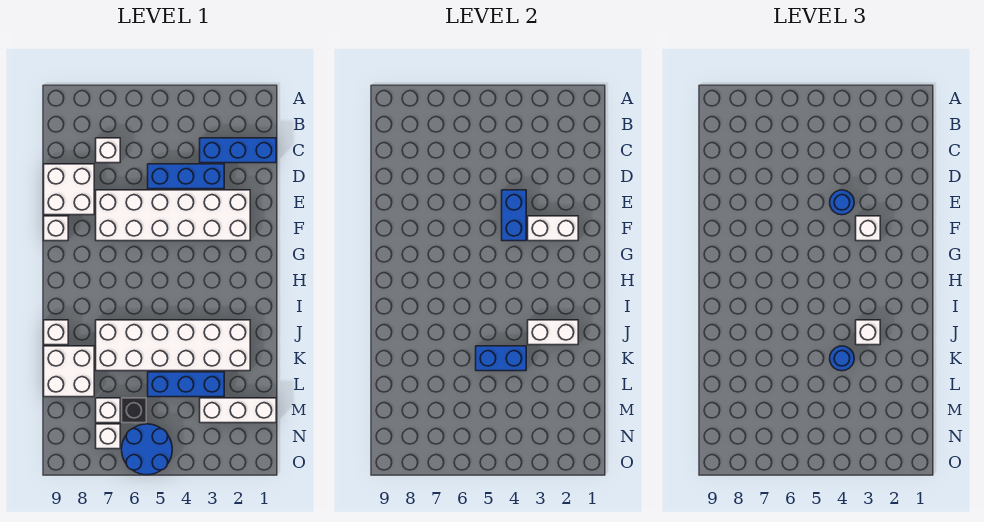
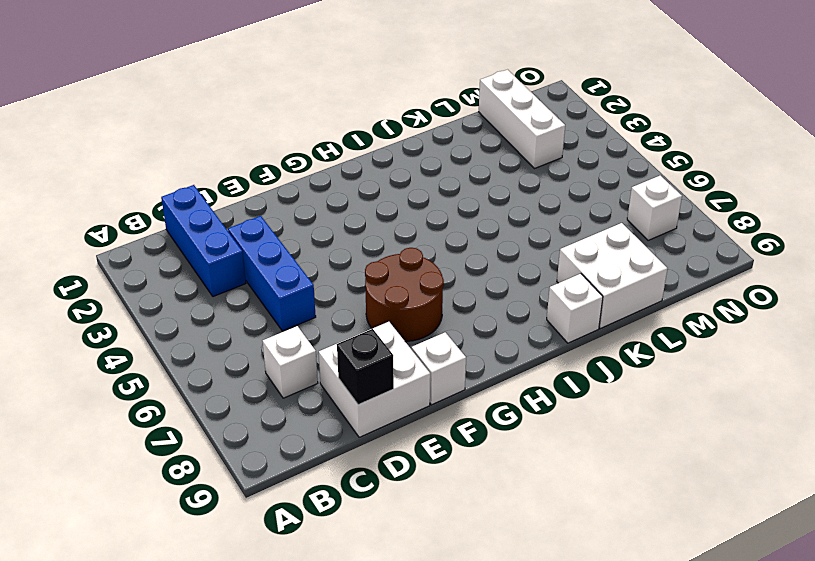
black 1x1 brick [337,329,394,405] -> black 1x1 brick moved to [122,398,146,423]
brown 2x2 round brick [365,248,444,342] -> white 2x6 brick [96,190,250,241]
none -> white 2x6 brick [96,320,250,371]
none -> blue 1x3 brick [148,372,224,397]
none -> white 1x1 brick [96,398,120,423]

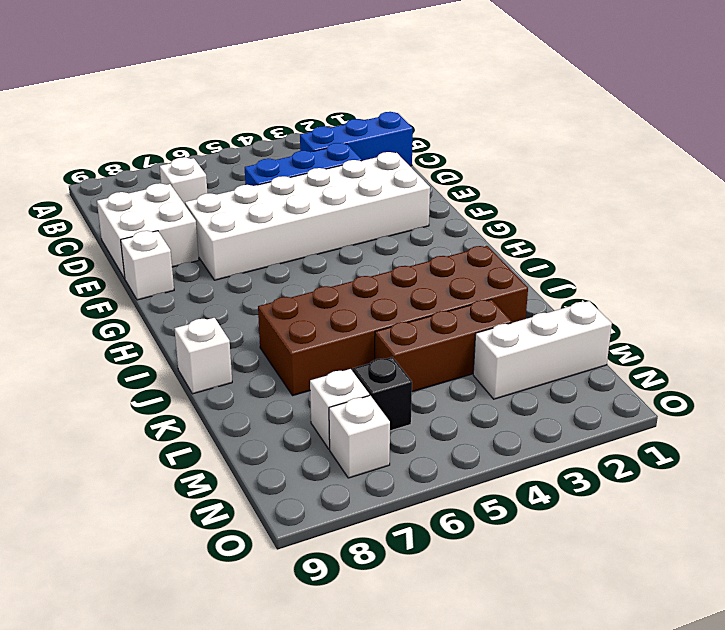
brown 2x6 brick [258,246,528,396] -> white 2x6 brick [96,320,250,371]
brown 1x3 brick [375,299,512,392] -> blue 1x3 brick [148,372,224,397]
none -> white 2x2 brick [44,346,94,397]
none -> blue 2x2 round brick [122,424,172,475]
none -> blue 1x2 brick [502,190,526,241]

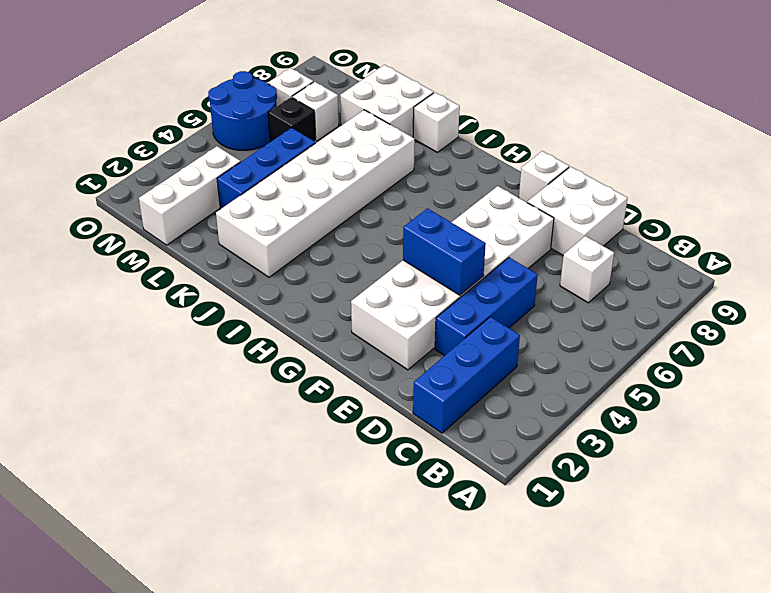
none -> white 1x2 brick [528,216,578,241]
none -> white 1x2 brick [528,320,578,345]
none -> blue 1x2 brick [476,346,526,371]

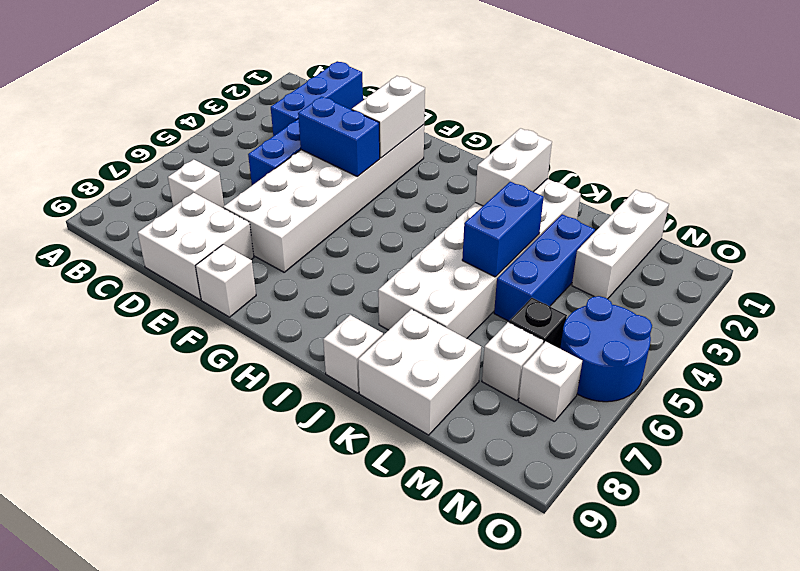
none -> blue 1x1 round brick [830,190,854,215]
none -> white 1x1 brick [856,216,880,241]
none -> white 1x1 brick [856,320,880,345]

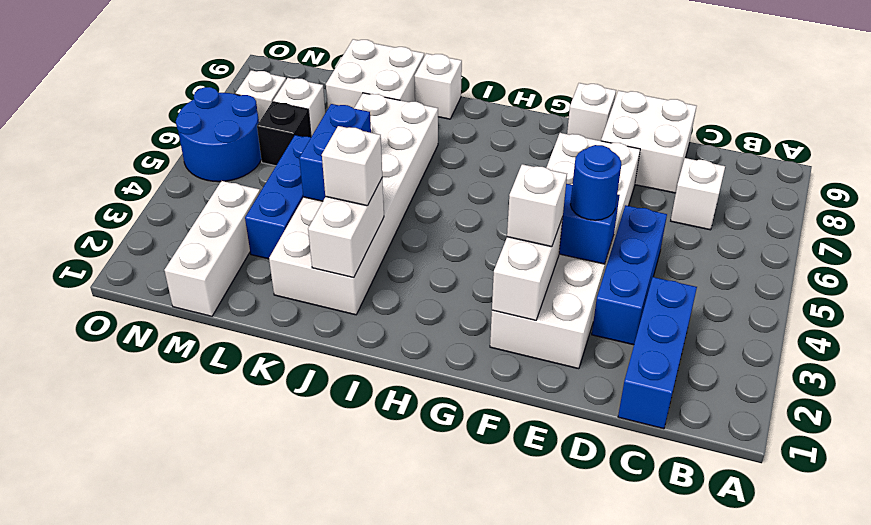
none -> blue 1x1 round brick [830,346,854,371]

